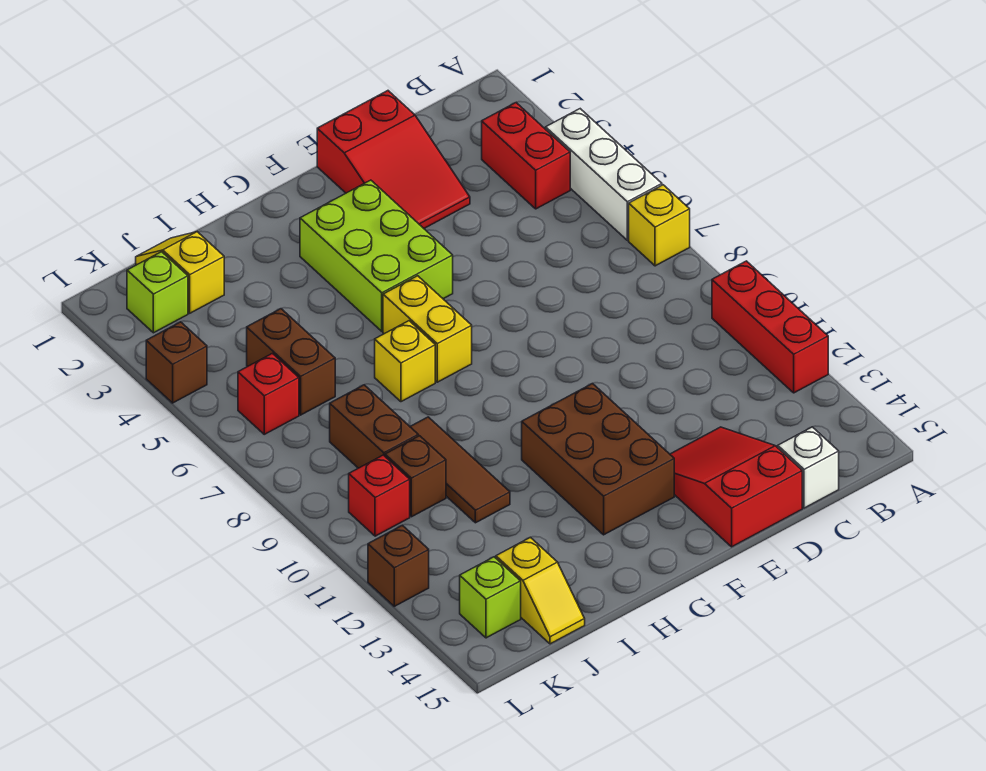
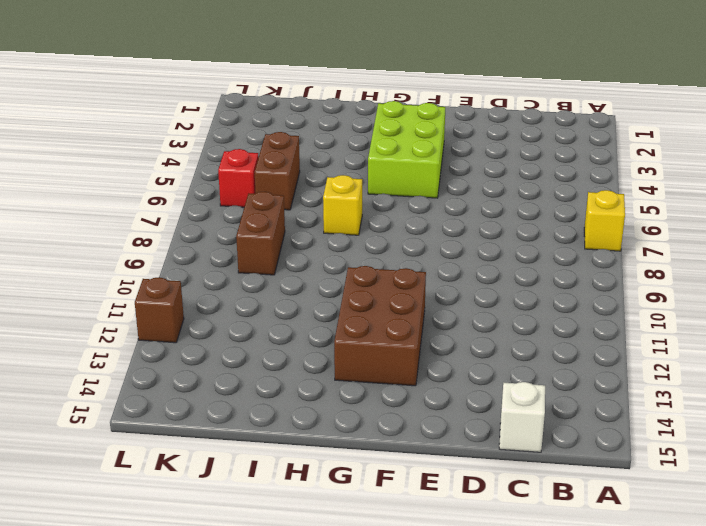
none -> white 1x3 brick [546,109,662,240]
none -> red 1x3 brick [712,261,828,393]
none -> red 1x2 brick [482,103,570,209]

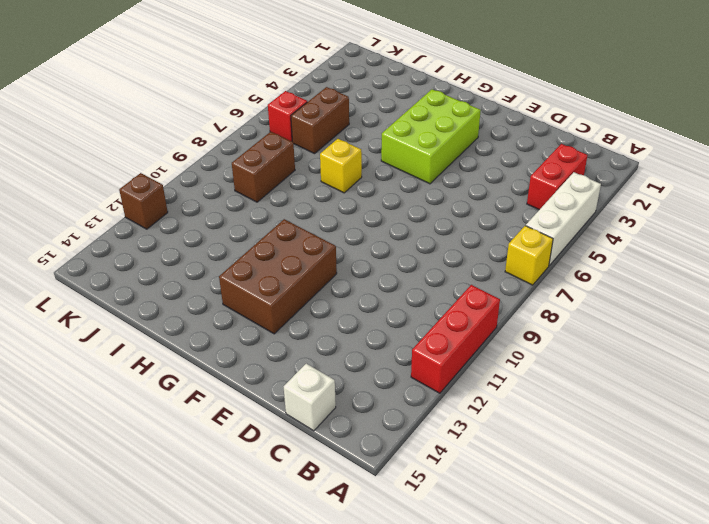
none -> red 2x3 slope [317,91,470,228]
none -> red 2x3 slope [670,427,802,547]
none -> yellow 1x2 brick [383,276,472,382]

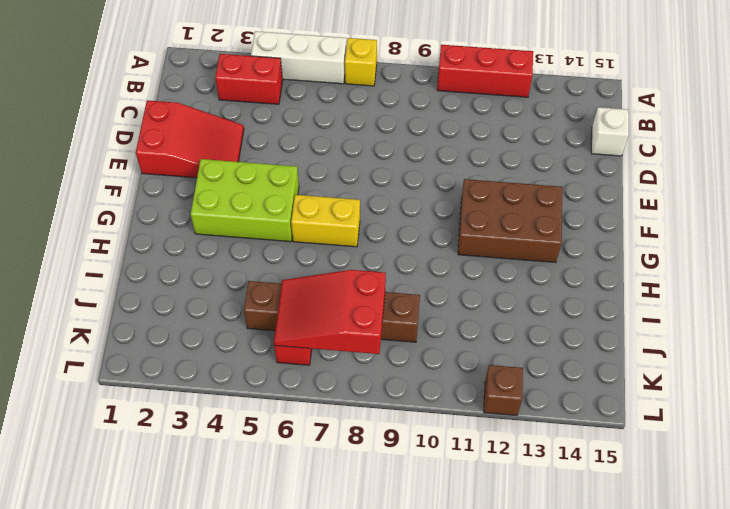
red 2x3 slope [274,270,386,354] -> red 2x3 slope moved to [670,427,802,547]
none -> yellow 1x1 brick [375,321,435,402]
none -> brown 1x3 tile [410,417,510,523]
none -> yellow 1x2 slope [136,232,224,313]

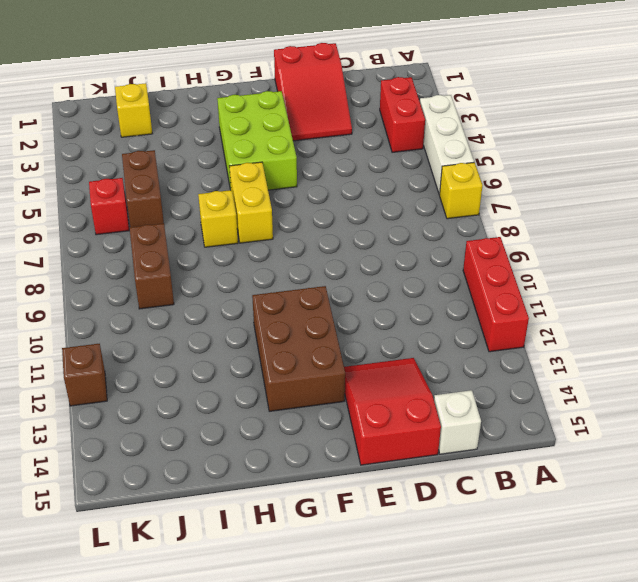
none -> brown 1x3 tile [410,417,510,523]
none -> brown 1x1 brick [385,436,446,517]
none -> yellow 1x2 slope [496,537,585,644]

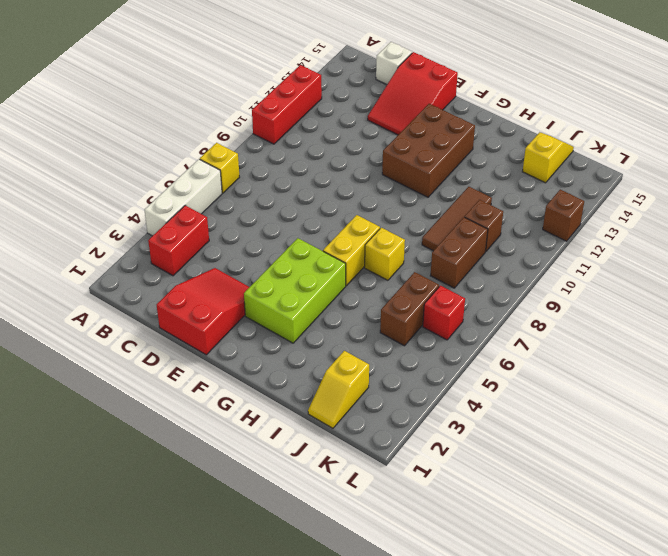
none -> lime 1x1 brick [127,252,188,333]
none -> red 1x1 brick [349,455,410,536]
none -> lime 1x1 brick [460,557,521,638]

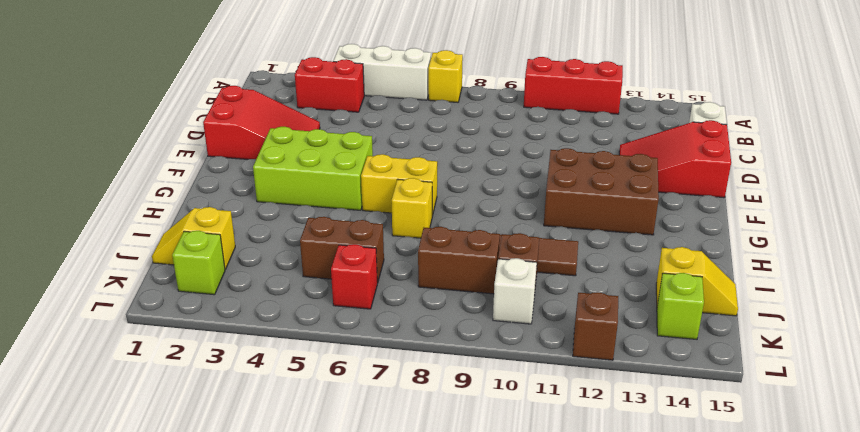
white 1x1 brick [493,258,537,324] -> red 1x1 brick [349,455,410,536]
none -> brown 1x1 brick [146,322,207,403]

